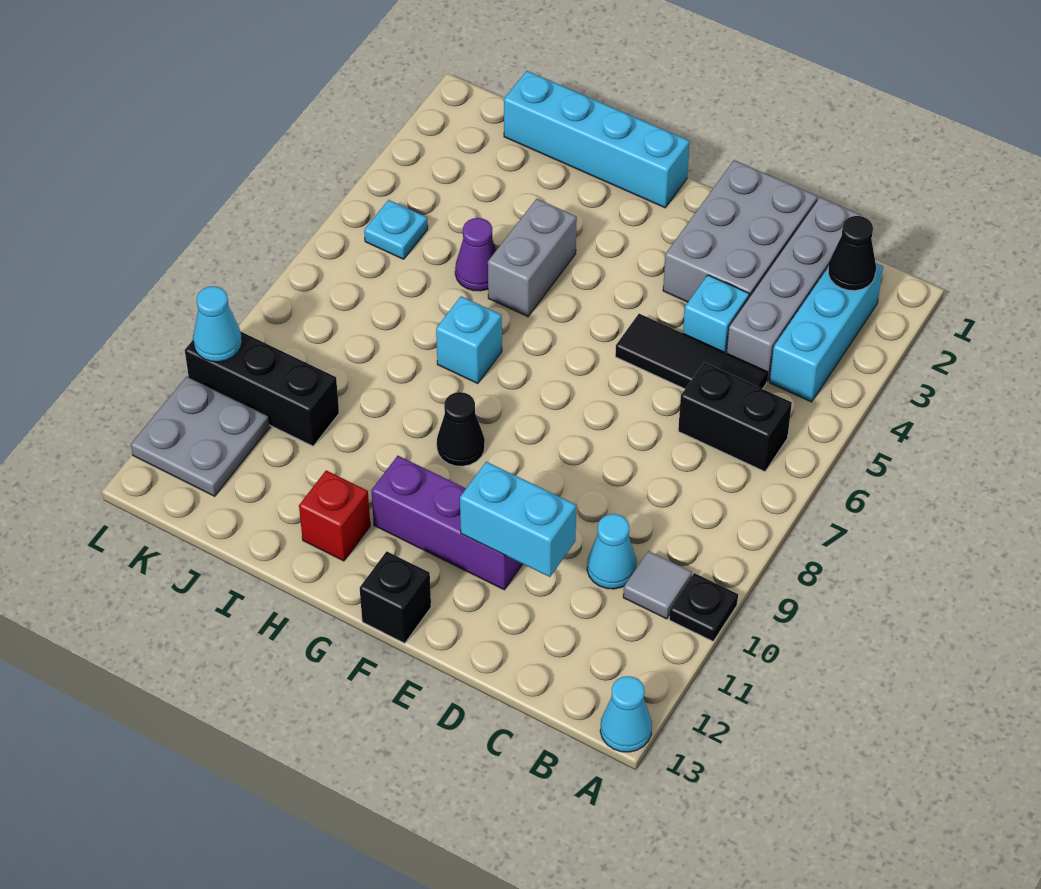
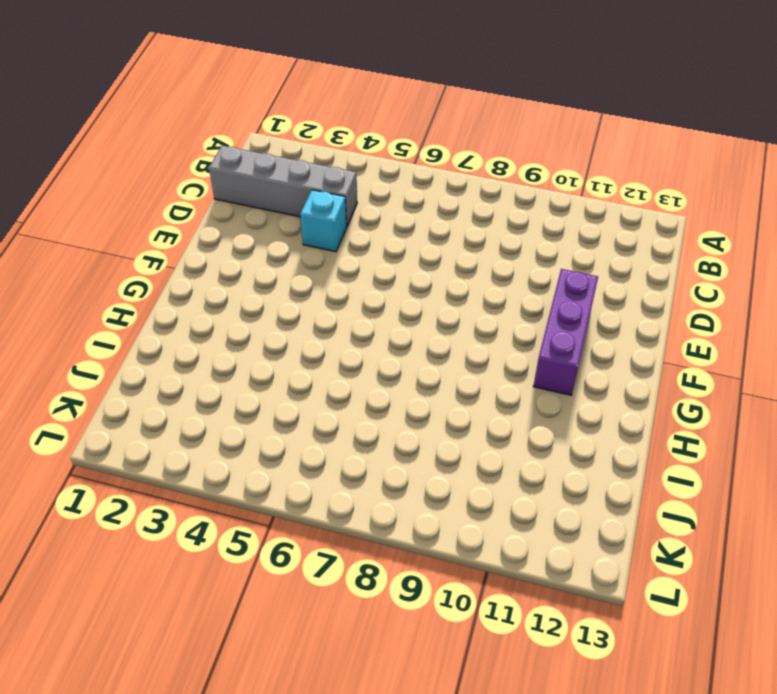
none -> black 1x1 plate [669,573,738,641]
none -> cyan 1x1 cone [600,676,652,752]
none -> cyan 1x3 brick [770,263,883,402]

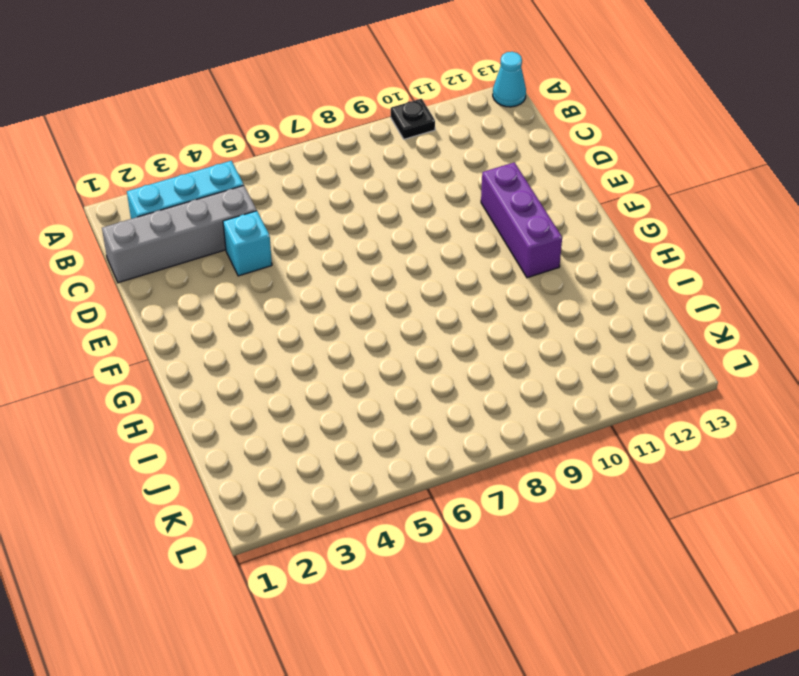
none -> black 1x2 brick [678,362,792,472]
none -> grey 1x1 tile [623,551,692,619]
none -> black 1x3 tile [615,314,768,389]

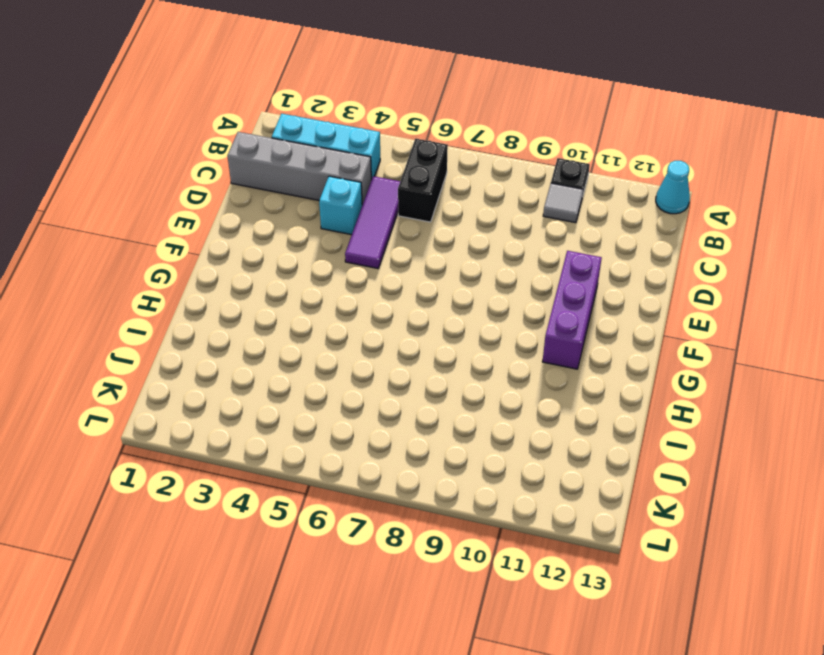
purple 1x3 tile [345,176,400,268] -> black 1x3 tile [615,314,768,389]
none -> cyan 1x1 cone [587,514,637,589]
none -> grey 2x3 brick [663,160,818,302]
none -> black 1x1 brick [360,551,431,643]

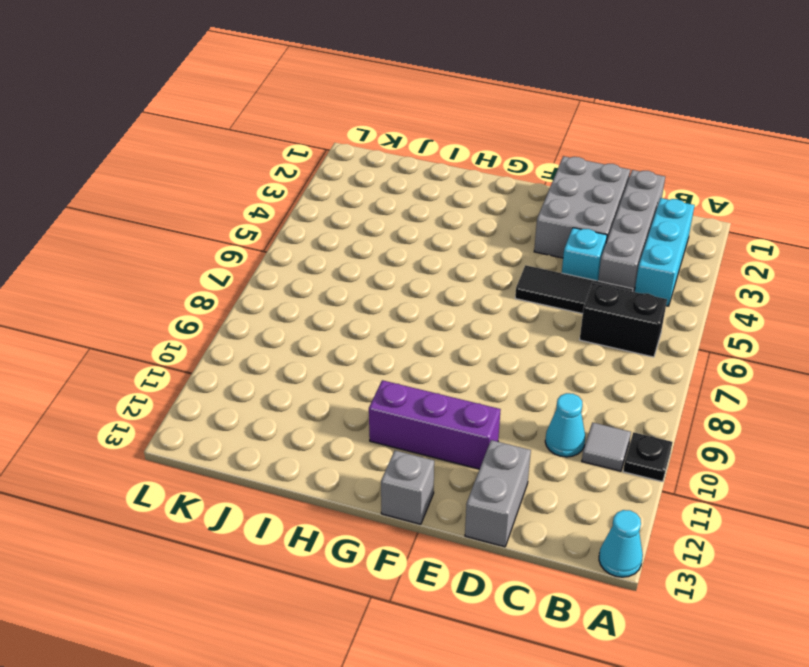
grey 1x2 brick [465,440,531,547] -> grey 1x2 brick moved to [488,199,577,317]
grey 1x1 brick [381,451,434,524] -> black 1x1 brick [360,551,431,643]
none -> cyan 1x4 brick [504,71,690,208]
none -> black 1x1 cone [437,392,485,466]
none -> cyan 1x1 brick [436,296,502,384]

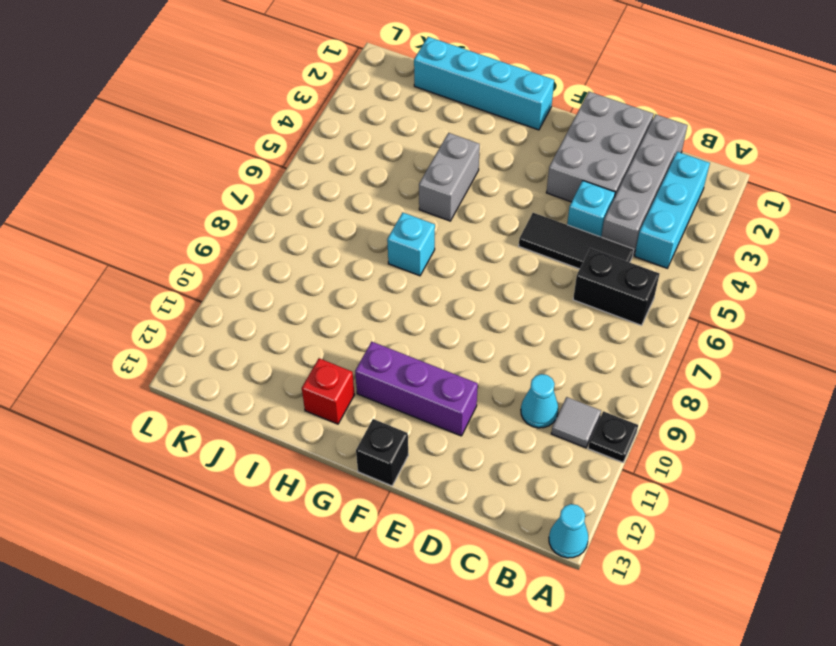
none -> black 1x1 cone [437,392,485,466]
none -> purple 1x1 cone [455,218,496,291]
none -> black 1x3 brick [185,331,339,446]

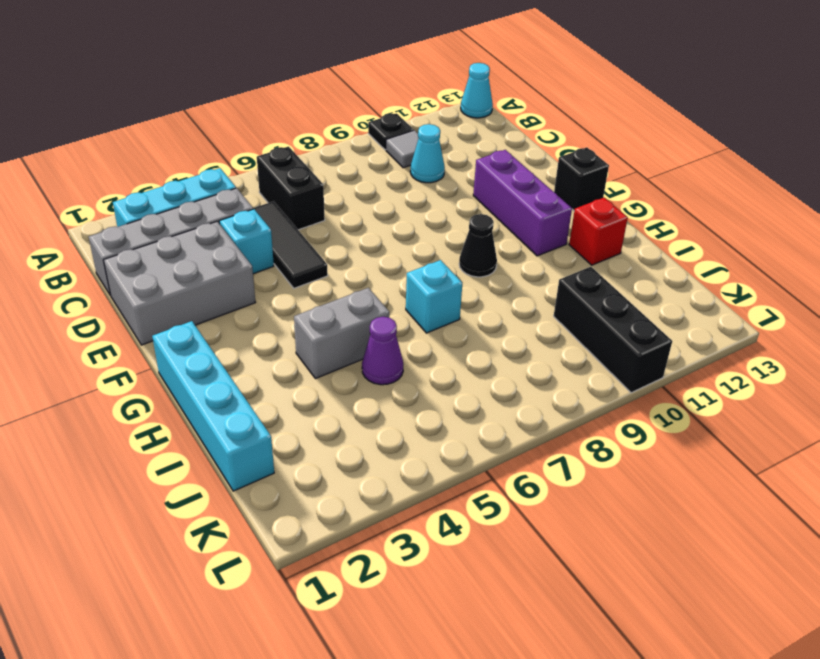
none -> cyan 1x1 plate [364,200,428,259]
none -> grey 2x2 plate [131,377,270,496]
none -> black 1x1 cone [828,216,876,291]

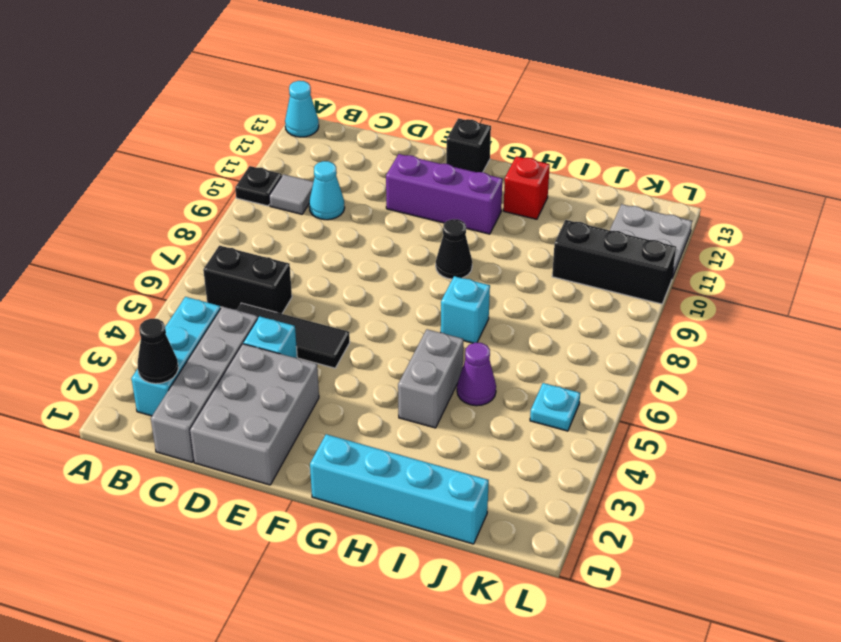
none -> cyan 1x2 brick [460,462,576,577]
none -> cyan 1x1 cone [193,286,242,362]

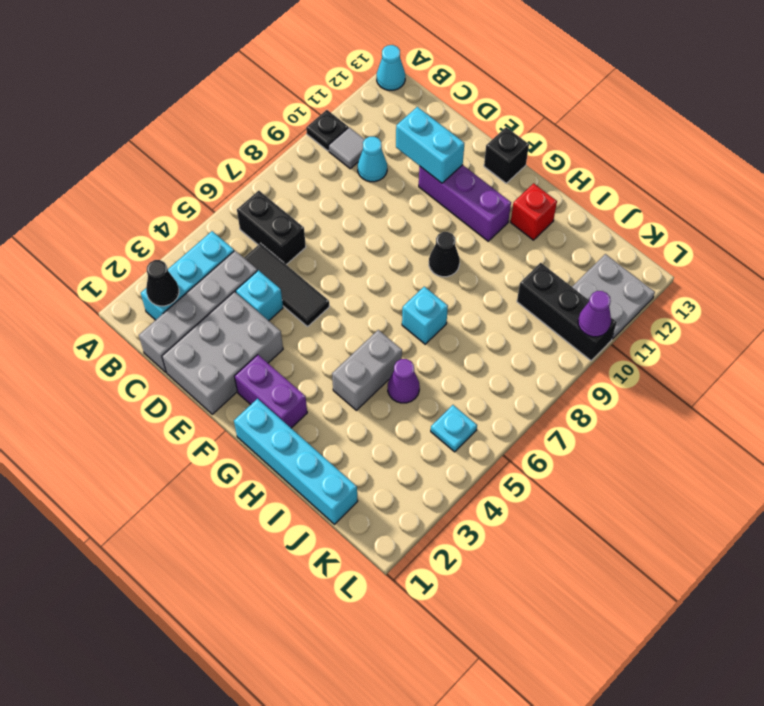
purple 1x2 brick [234,355,307,428] -> none
purple 1x1 cone [578,291,611,337] -> cyan 1x1 cone [193,286,242,362]

